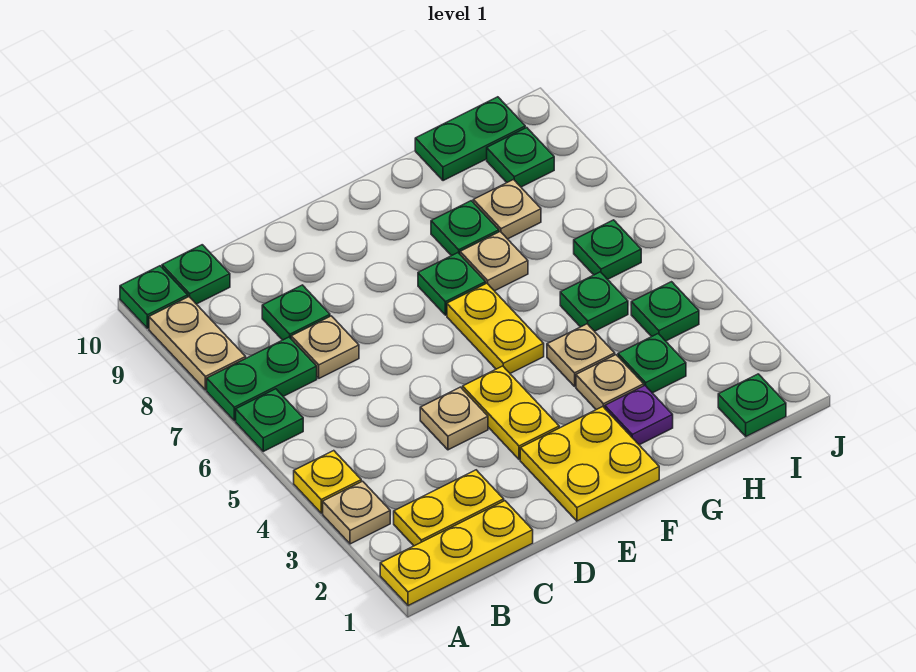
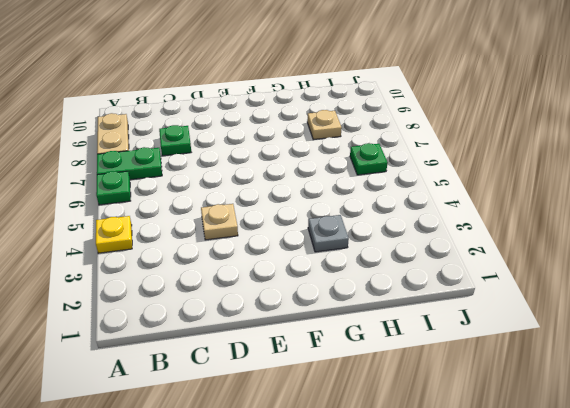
grey 1x1 plate [308,215,349,252] -> tan 1x1 plate [576,355,644,410]
none -> yellow 1x3 plate [380,501,533,606]
none -> tan 1x1 plate [323,481,390,544]
none -> green 1x1 plate [120,266,188,328]

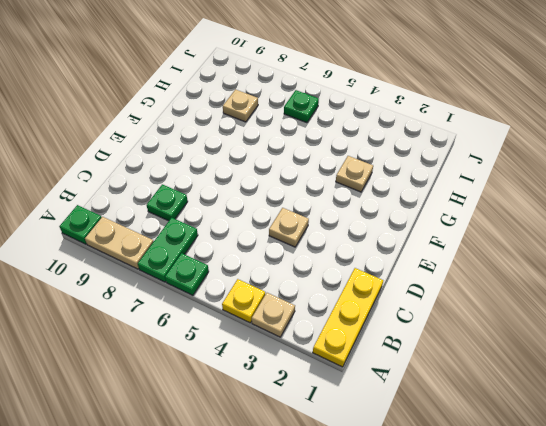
none -> yellow 1x2 plate [394,470,504,546]
none -> green 1x1 plate [162,245,230,304]
none -> tan 1x1 plate [291,316,359,378]

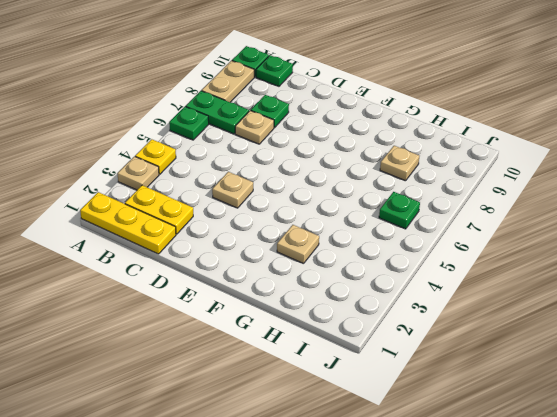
none -> yellow 2x2 plate [520,407,659,521]
none -> yellow 1x2 plate [463,366,559,459]
none -> yellow 1x2 plate [447,283,544,373]

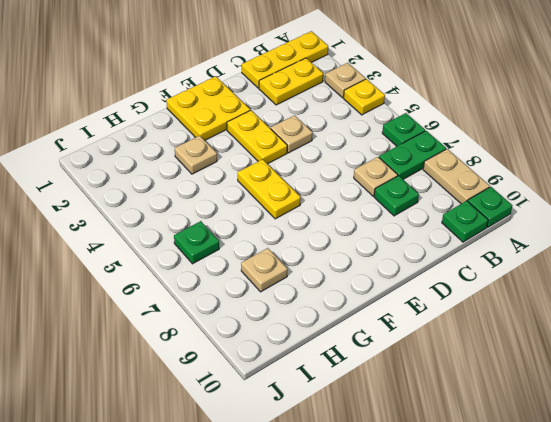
none -> green 1x1 plate [418,253,486,315]
none -> purple 1x1 plate [605,386,673,445]
none -> tan 1x1 plate [547,324,615,386]

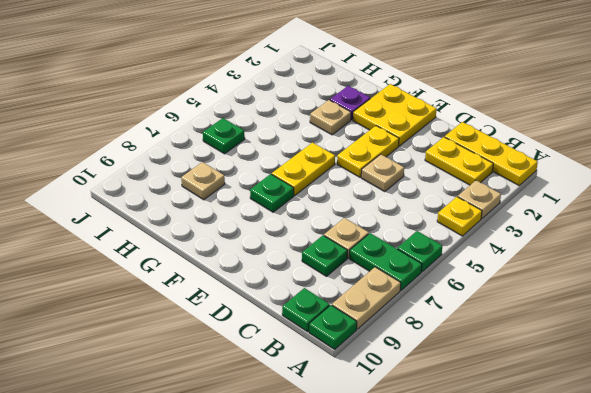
none -> tan 1x1 plate [547,324,615,386]
none -> tan 1x1 plate [460,232,528,291]
none -> green 1x1 plate [431,201,499,256]

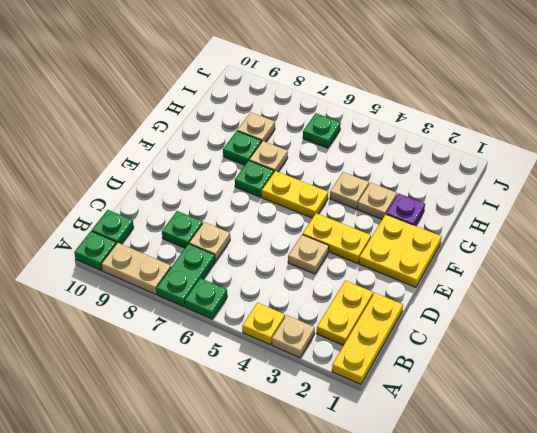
none -> green 1x1 plate [618,334,686,393]
none -> green 1x1 plate [560,272,628,331]
none -> green 1x2 plate [415,97,525,181]

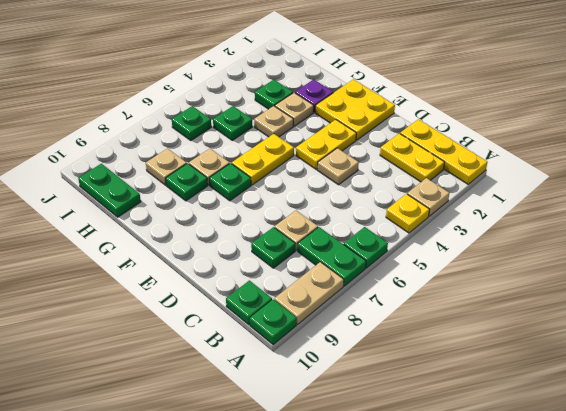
none -> green 1x1 plate [718,374,786,436]
none -> green 1x1 plate [631,282,699,341]
none -> green 1x1 plate [487,128,554,187]

